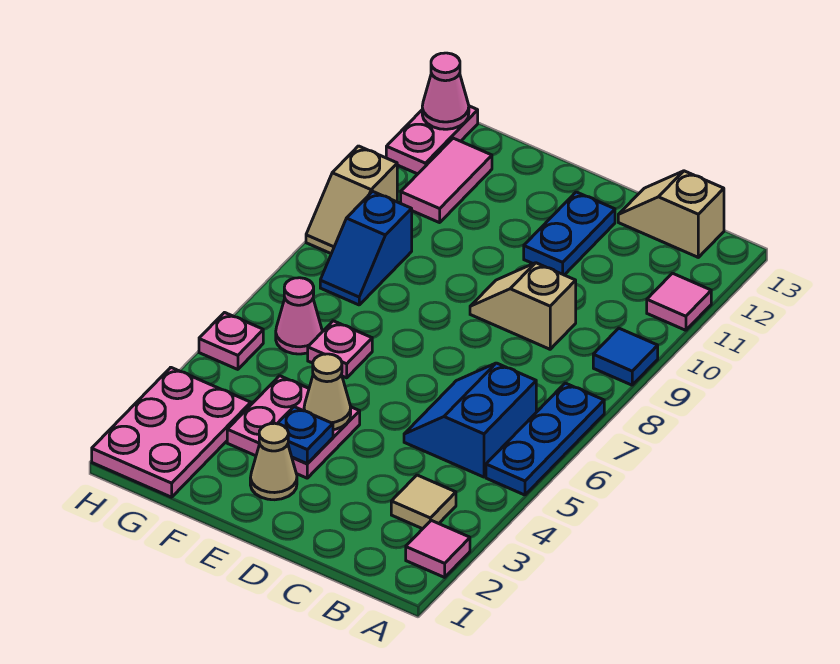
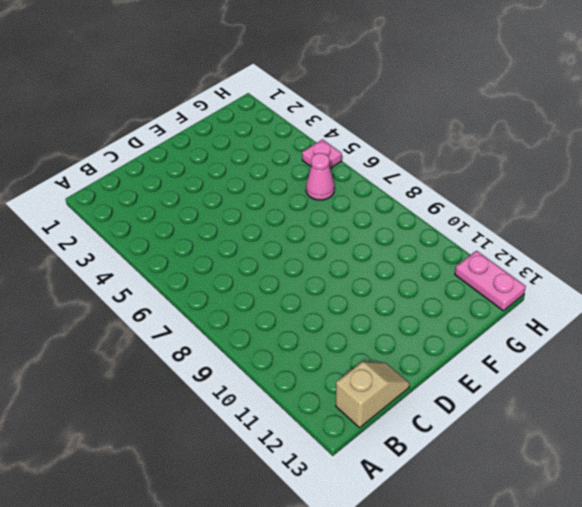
none -> pink 1x1 tile [406,520,470,577]
none -> blue 1x3 plate [486,383,604,495]
none -> blue 1x1 tile [593,328,658,385]

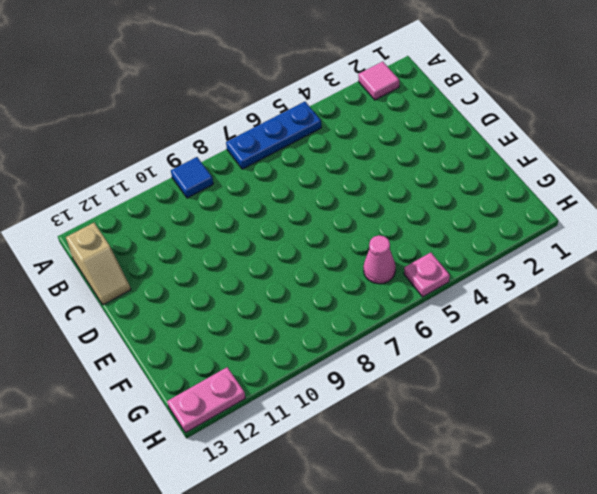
none -> pink 1x1 tile [647,273,711,330]
none -> tan 1x1 tile [391,475,456,529]
none -> blue 2x2 slope [404,363,536,477]

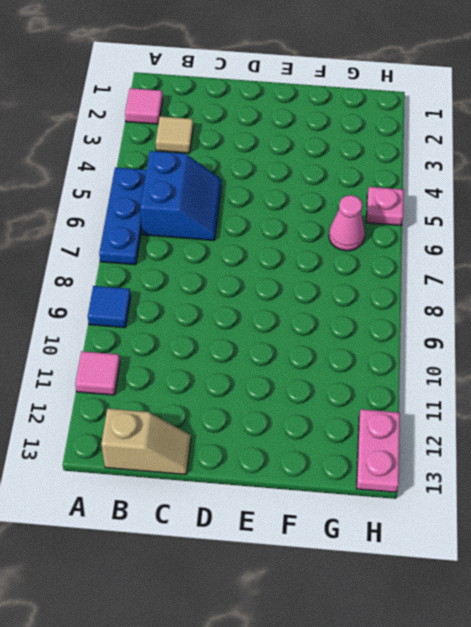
none -> tan 1x2 slope [470,263,576,349]
none -> blue 1x2 plate [524,192,615,275]
none -> tan 1x1 cone [250,423,297,500]

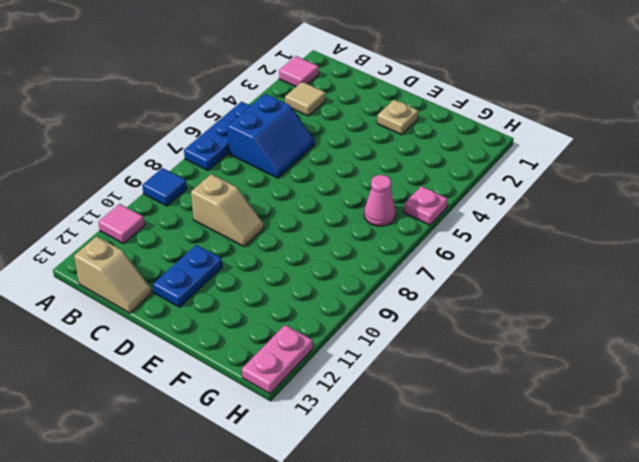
tan 1x1 plate [377,100,418,135] -> tan 1x1 cone [250,423,297,500]
none -> pink 2x2 plate [227,376,360,478]
none -> pink 1x1 plate [308,321,372,378]
none -> pink 2x3 plate [92,368,251,497]

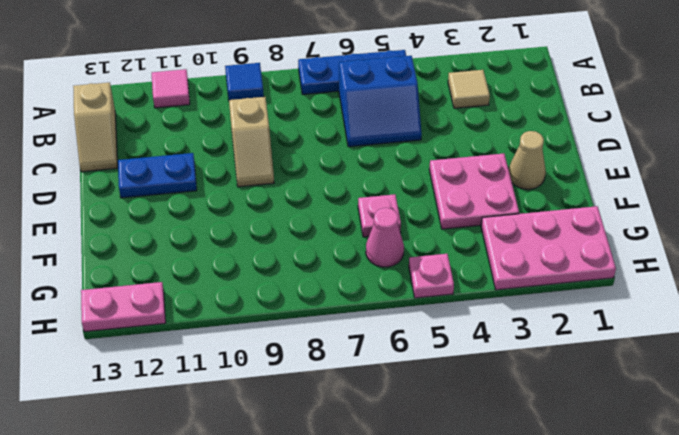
none -> pink 1x1 tile [406,520,470,577]
none -> blue 1x2 slope [320,191,412,305]
none -> pink 1x2 tile [401,138,492,223]

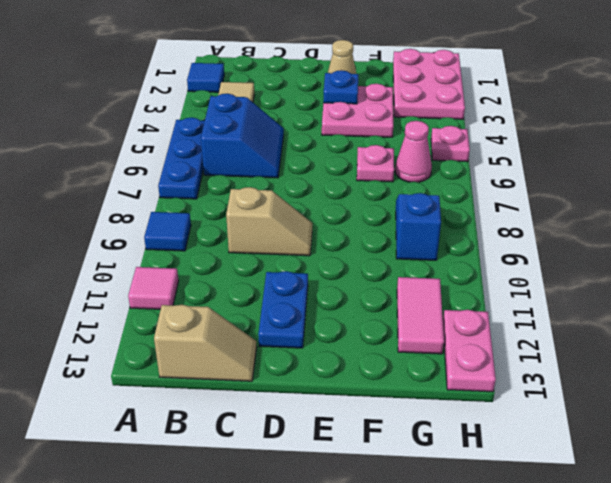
blue 1x1 tile [187,63,224,92] -> pink 1x1 tile [406,520,470,577]
none -> tan 1x2 slope [306,146,397,254]
none -> tan 1x1 cone [304,354,351,430]
none -> pink 1x1 cone [422,53,469,129]

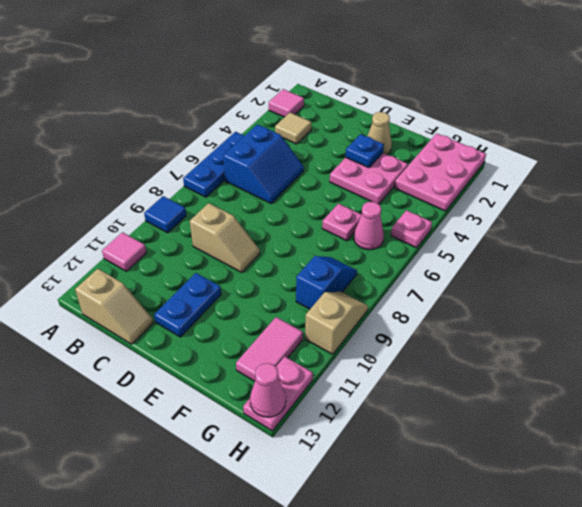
none -> tan 1x1 cone [304,354,351,430]

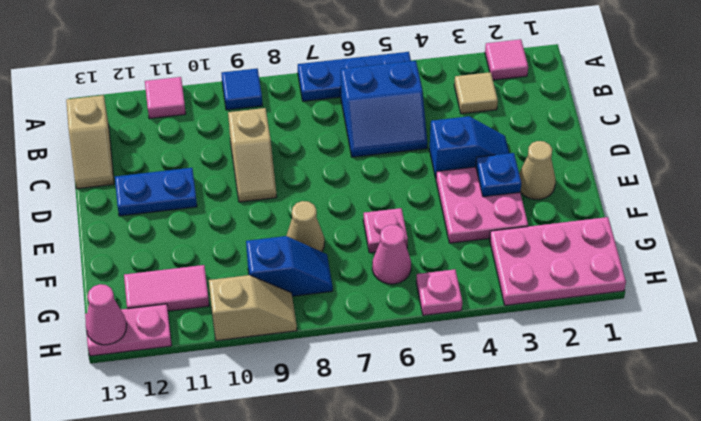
blue 1x2 slope [429,116,509,178] -> none
tan 1x1 cone [287,201,324,252] -> tan 1x1 cone moved to [304,354,351,430]

